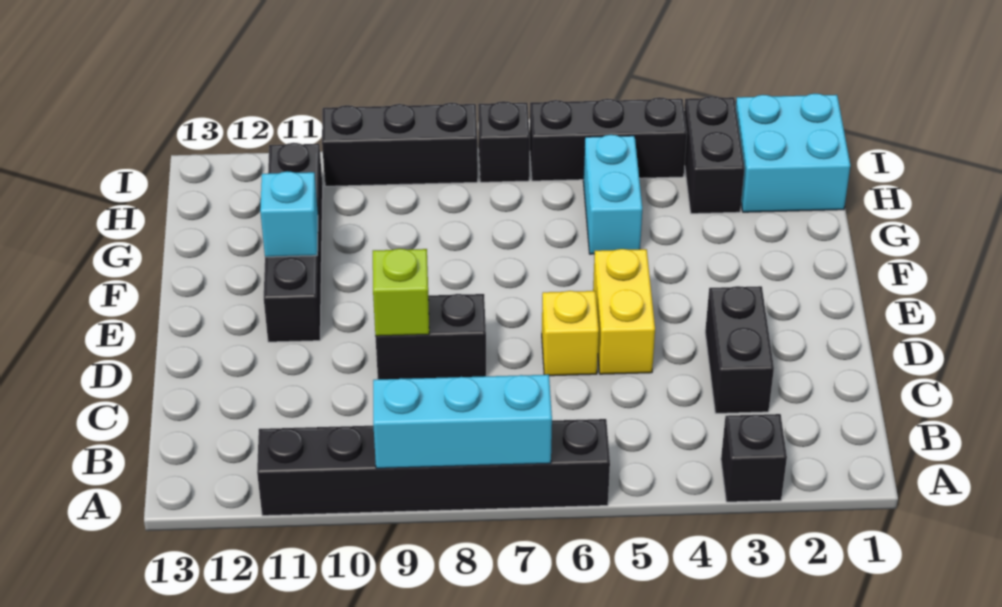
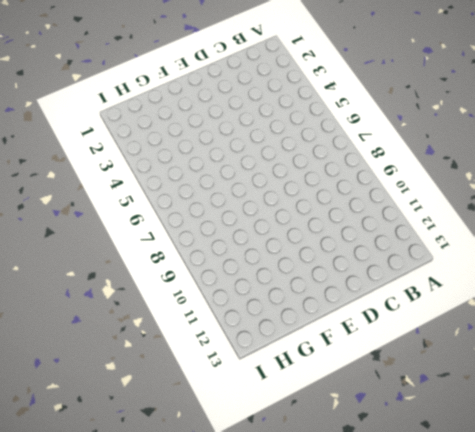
none -> black 1x1 brick [721,414,787,502]
none -> black 1x6 brick [257,419,610,516]
none -> black 1x2 brick [705,286,774,413]

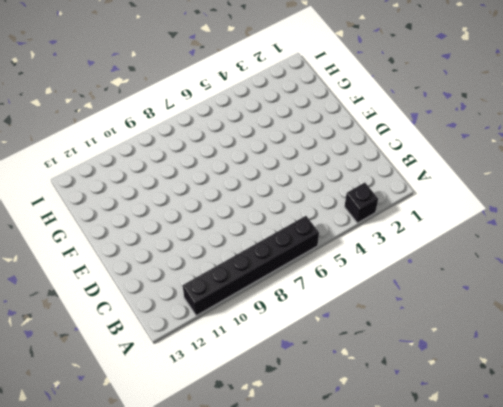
none -> black 1x2 brick [705,286,774,413]
none -> yellow 1x2 brick [593,249,655,374]
none -> yellow 1x1 brick [542,291,599,376]

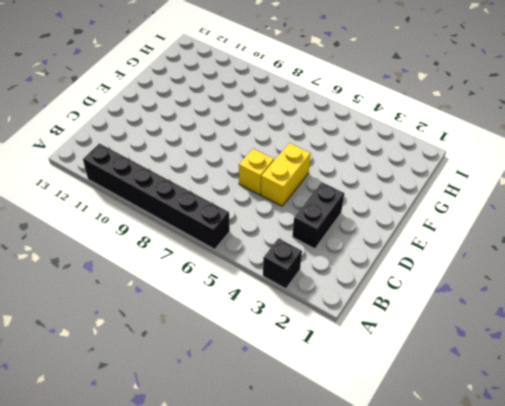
none -> black 1x2 brick [375,294,486,379]
none -> black 1x4 brick [264,143,323,342]
none -> cyan 1x2 brick [583,135,642,254]

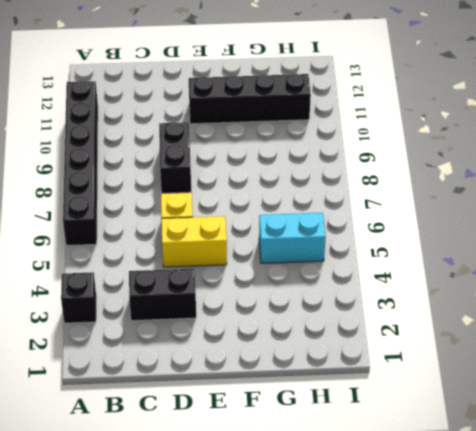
none -> cyan 2x2 brick [736,94,850,212]
none -> black 1x2 brick [684,96,745,214]
none -> black 1x3 brick [530,97,687,181]

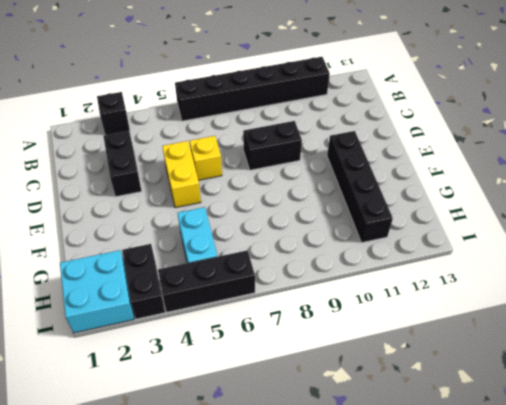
none -> black 1x1 brick [478,101,530,182]
none -> black 1x3 brick [322,103,478,186]
none -> cyan 1x3 brick [373,375,552,468]

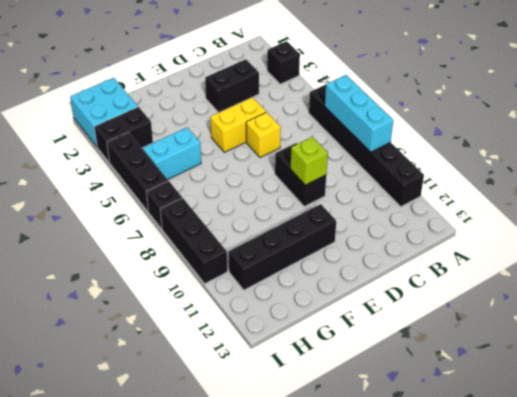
none -> cyan 1x1 brick [260,171,318,257]

